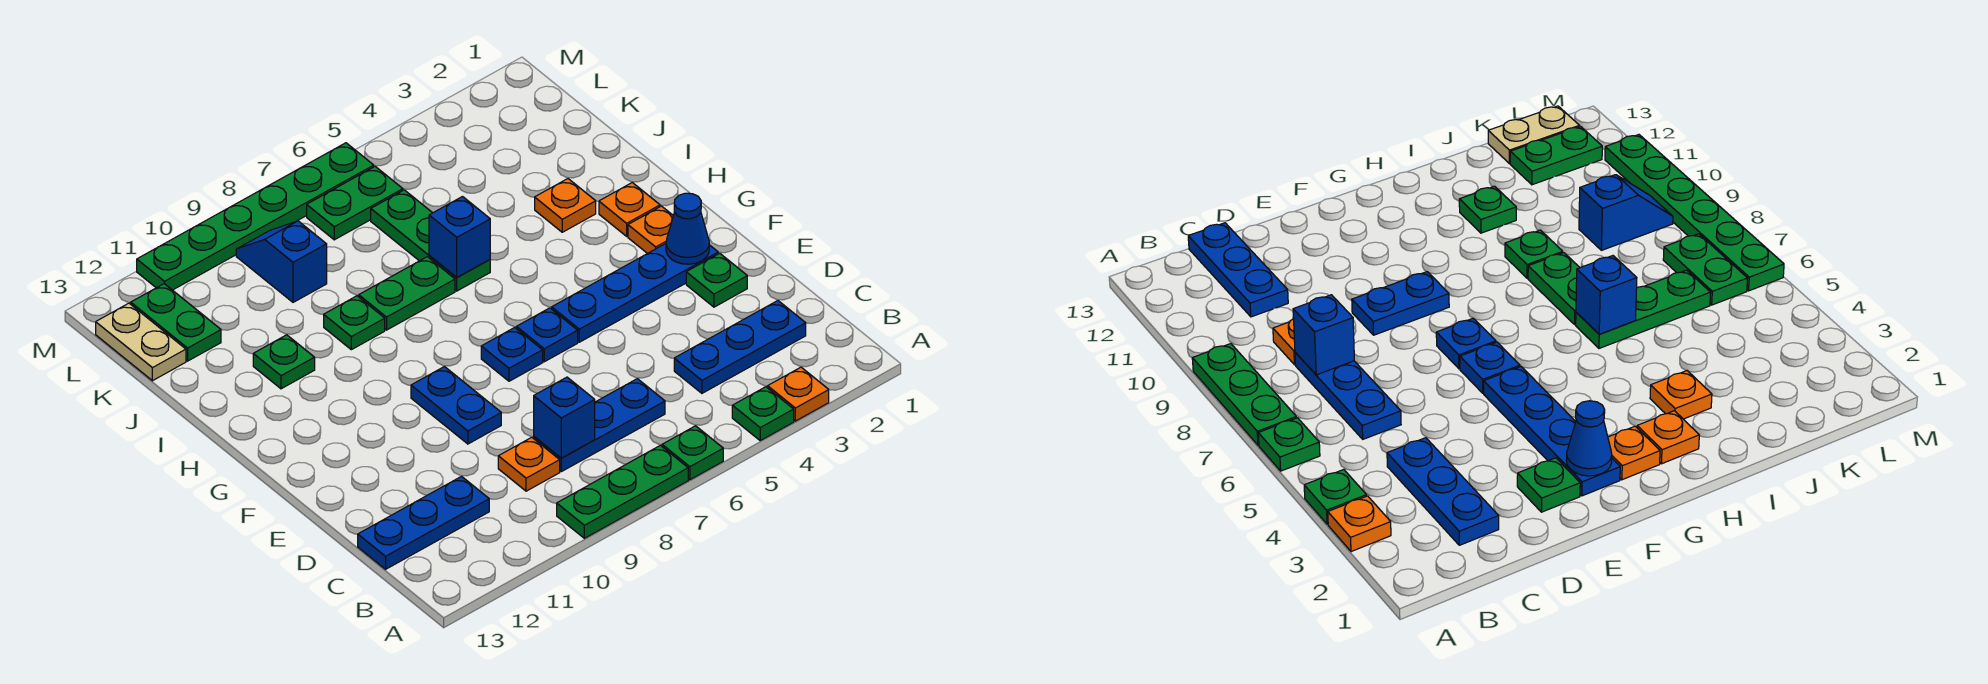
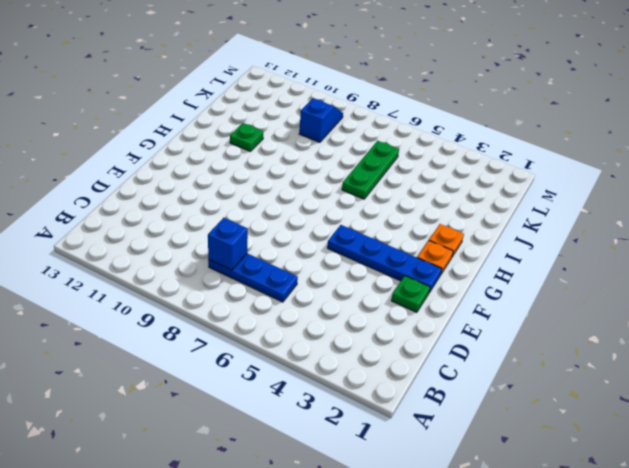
none -> orange 1x1 plate [768,367,829,421]
none -> green 1x1 plate [732,387,794,440]
none -> green 1x1 plate [662,426,723,480]

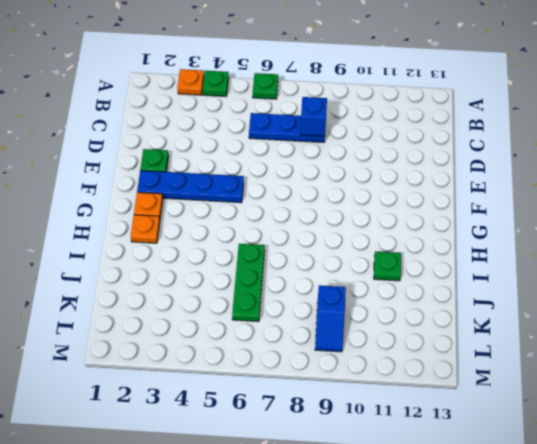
none -> green 1x3 plate [557,445,688,538]
none -> blue 1x3 plate [674,301,806,393]
none -> orange 1x1 plate [498,437,560,491]

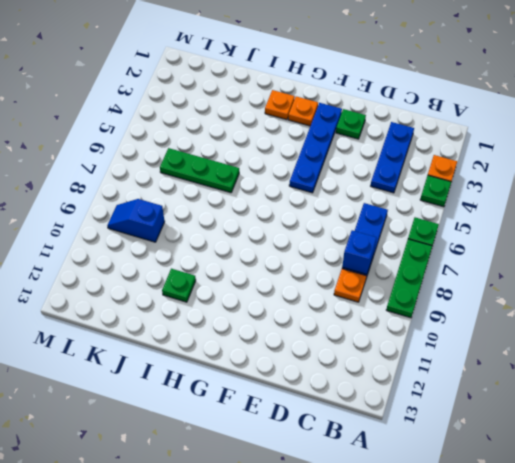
none -> blue 1x3 plate [358,477,489,569]
none -> blue 1x2 plate [411,367,501,444]
none -> blue 1x1 plate [516,308,578,362]

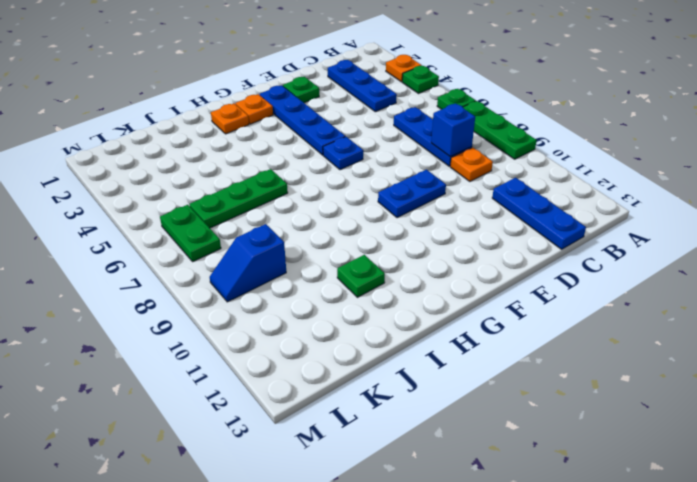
none -> blue 1x1 plate [481,327,543,381]
none -> orange 1x1 plate [535,179,596,232]
none -> green 1x2 plate [359,257,455,330]

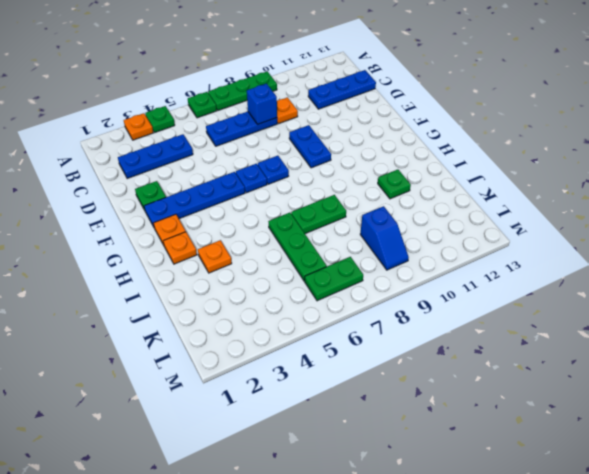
none -> green 1x1 plate [324,296,385,350]
none -> green 1x2 plate [131,284,221,361]
none -> tan 1x2 plate [96,303,186,381]

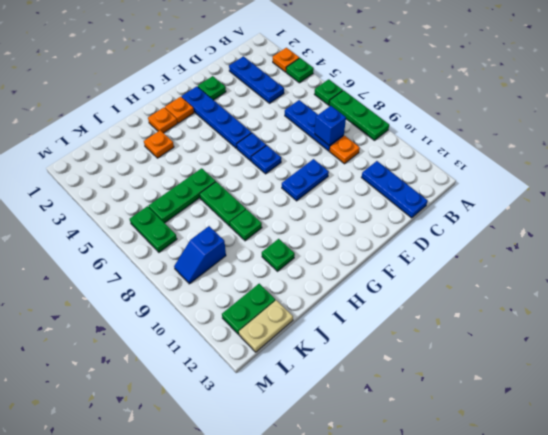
none -> green 1x6 plate [137,143,374,290]
none -> blue 1x1 cone [666,193,709,264]
none -> blue 1x1 brick [429,197,490,277]

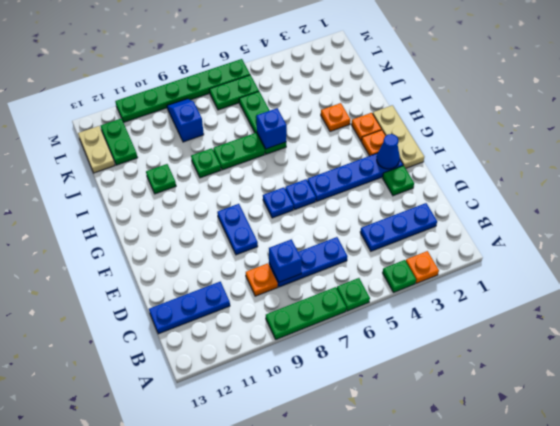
tan 1x3 plate [373,105,424,168] -> none

